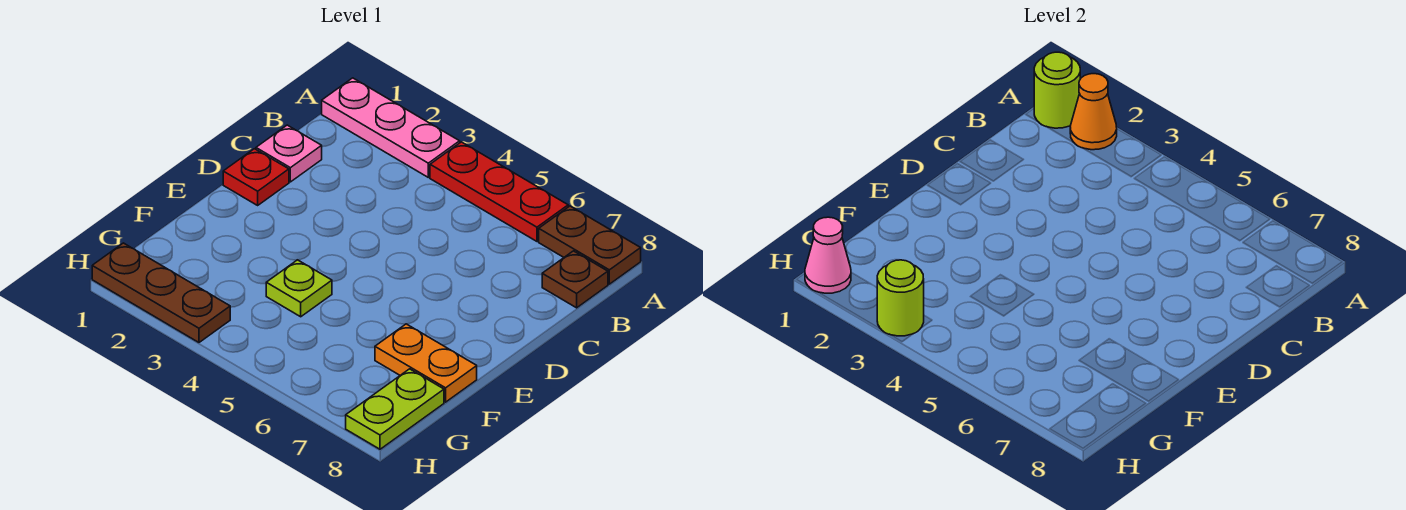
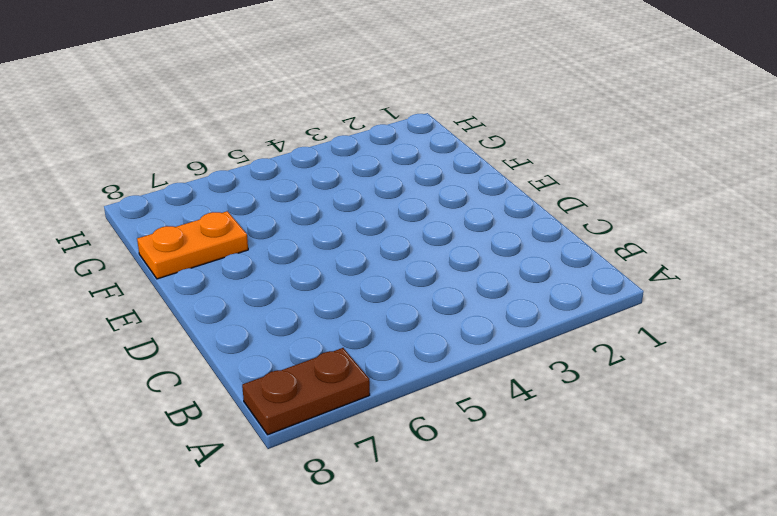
none -> pink 1x3 plate [322,78,460,177]
none -> red 1x3 plate [430,142,568,241]
none -> brown 1x1 plate [542,251,608,308]

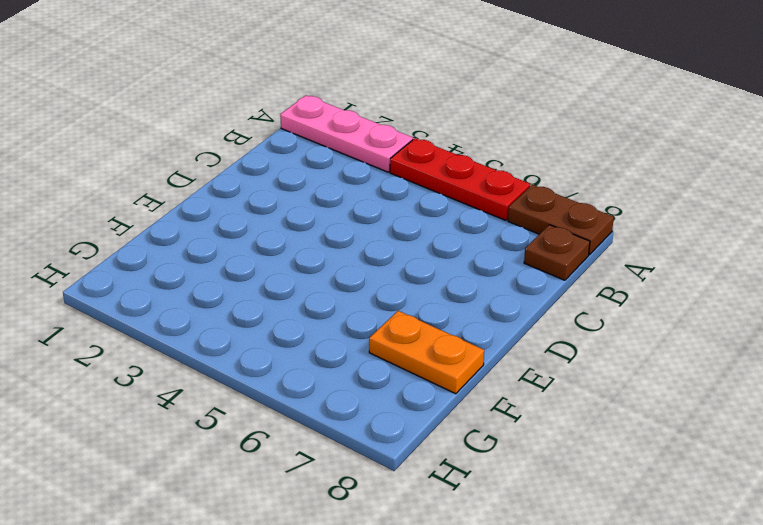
none -> pink 1x1 plate [256,125,322,182]
none -> red 1x1 plate [223,149,289,205]
none -> lime 1x1 plate [266,260,332,317]

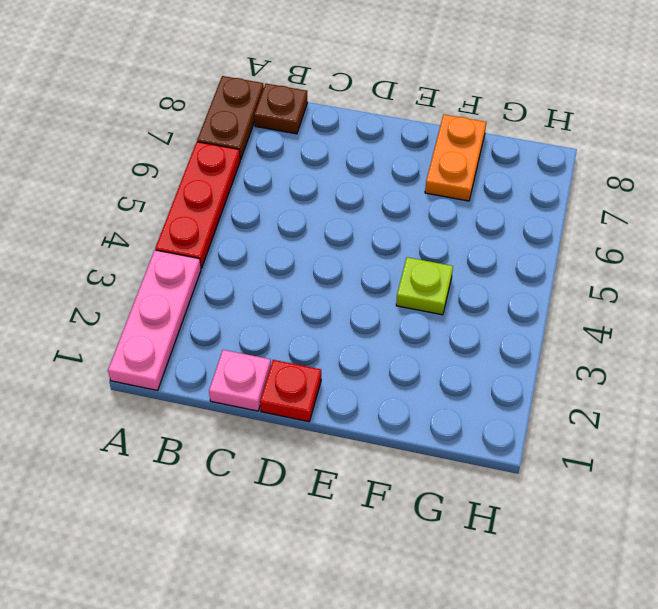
none -> lime 1x2 plate [346,369,444,449]
none -> brown 1x3 plate [92,243,230,342]
none -> lime 1x1 round brick [1034,52,1080,128]

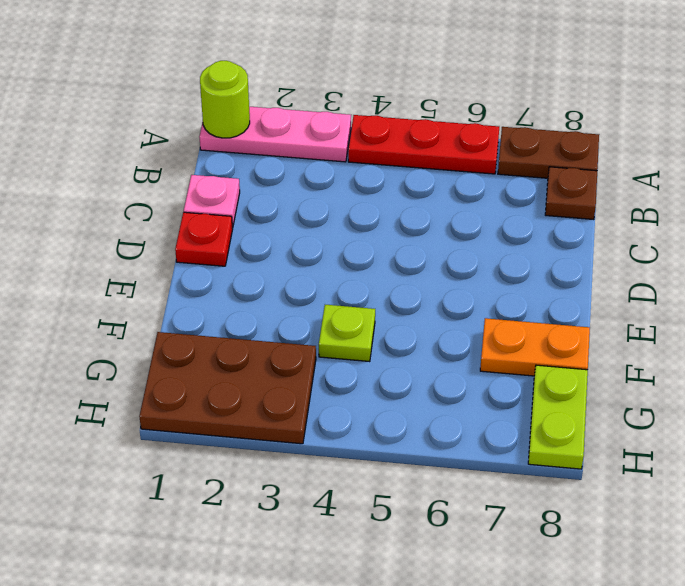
brown 2x3 plate [139,332,316,444] -> brown 1x3 plate [92,243,230,342]
none -> orange 1x1 cone [1070,74,1117,150]
none -> pink 1x1 cone [805,217,851,293]
none -> lime 1x1 round brick [877,260,924,336]

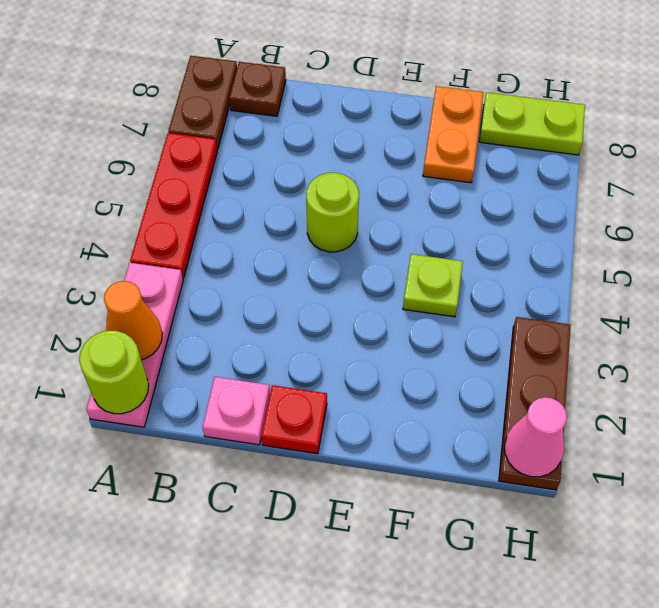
lime 1x1 round brick [306,173,359,252] -> lime 1x1 round brick moved to [877,260,924,336]

